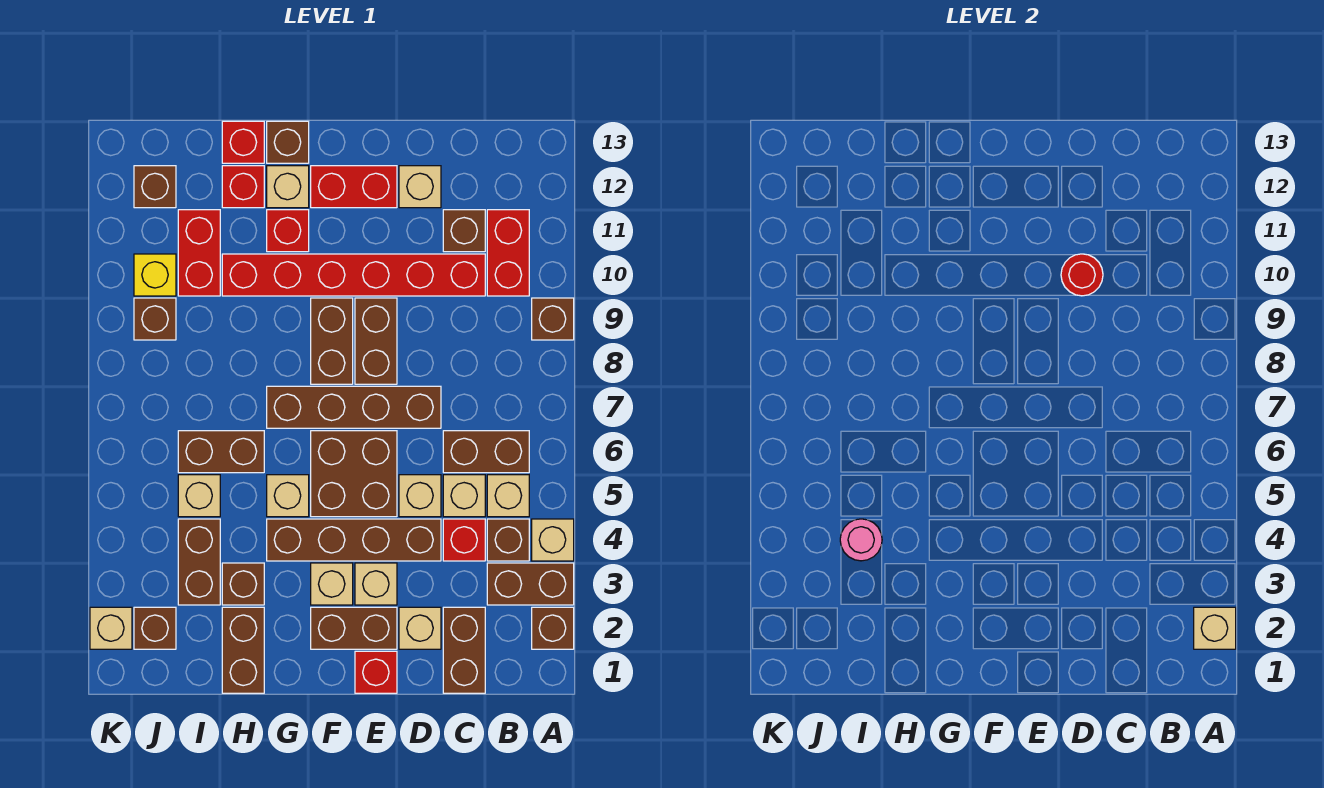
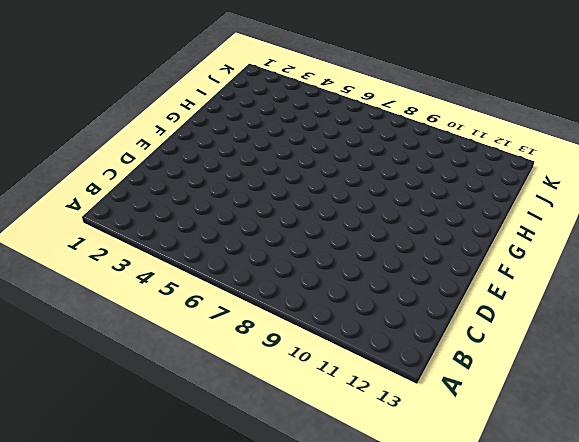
none -> brown 1x1 brick [532,607,574,649]
none -> brown 1x2 brick [487,563,574,605]
none -> tan 1x1 brick [532,519,574,561]
none -> brown 1x1 brick [532,298,574,340]

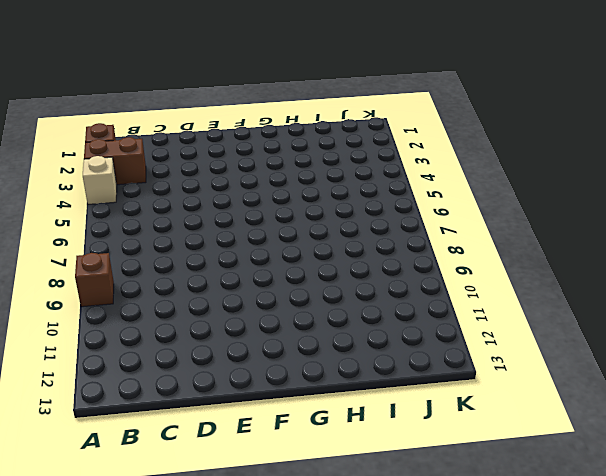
none -> brown 1x1 brick [487,519,529,561]
none -> tan 1x1 brick [487,475,529,517]
none -> brown 1x2 brick [443,431,529,473]
none -> red 1x2 brick [487,210,529,296]

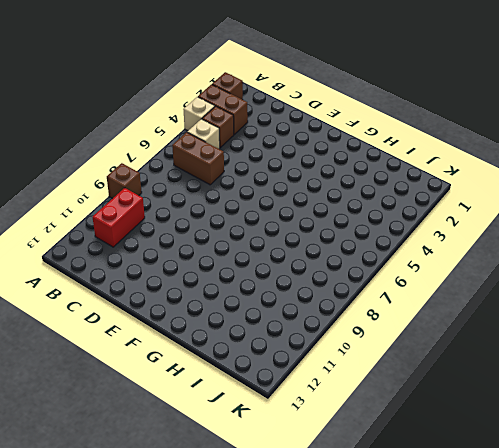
none -> brown 1x2 brick [443,607,485,693]
none -> red 1x1 brick [443,519,485,561]
none -> tan 1x1 brick [443,475,485,517]
none -> red 1x6 brick [222,254,485,296]

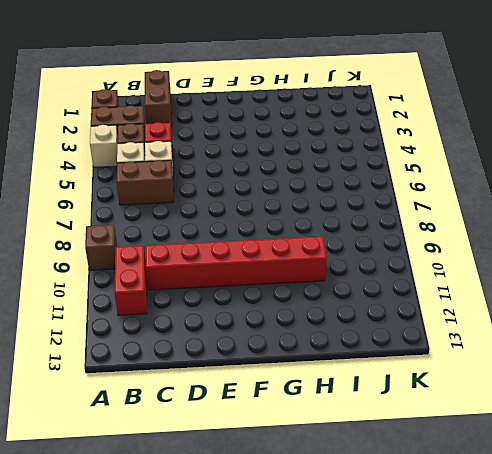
none -> brown 1x1 brick [443,210,485,252]
none -> tan 1x1 brick [399,607,441,649]
none -> brown 1x4 brick [267,519,441,561]
none -> tan 1x1 brick [399,475,441,517]

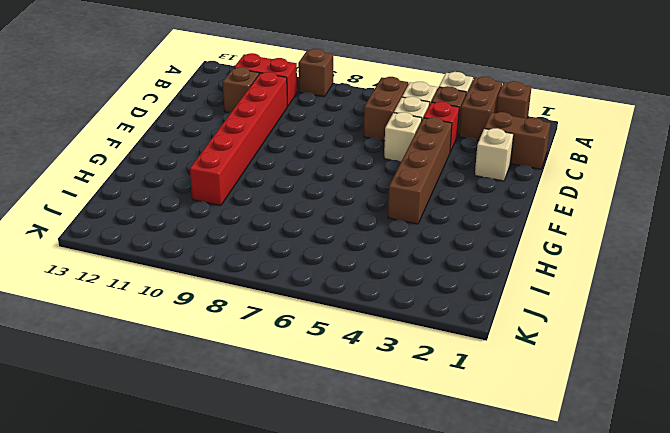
none -> brown 1x4 brick [267,386,441,428]
none -> tan 1x1 brick [399,166,441,208]
none -> red 1x1 brick [355,651,397,693]
none -> brown 1x2 brick [311,607,397,649]

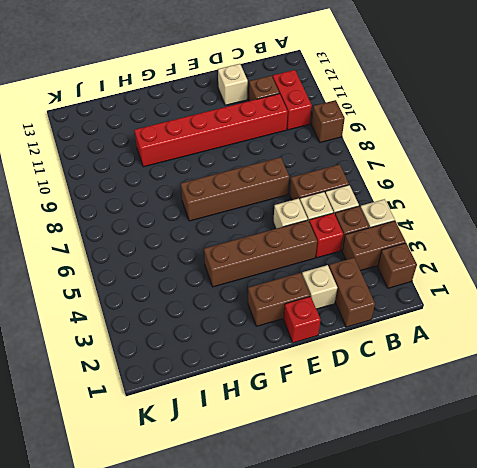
none -> tan 1x1 brick [355,563,397,605]
none -> brown 2x2 brick [311,431,397,517]
none -> brown 1x2 brick [355,298,397,384]
none -> red 1x2 brick [311,166,397,208]

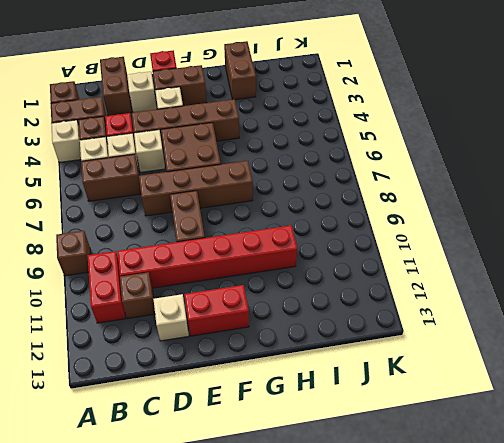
none -> tan 1x1 brick [311,563,353,605]
none -> brown 1x2 brick [311,298,353,384]
none -> tan 1x1 brick [267,475,309,517]
none -> red 1x1 brick [267,210,309,252]

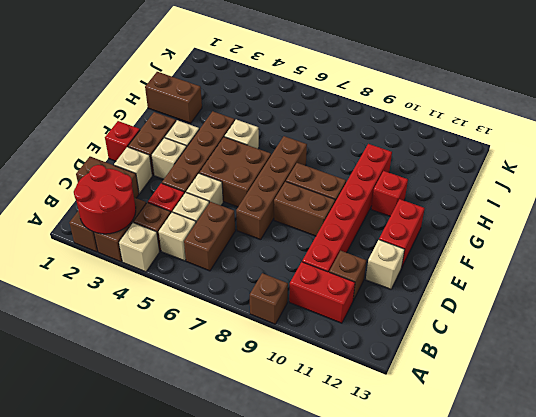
red 2x2 round brick [74,165,136,234] -> tan 1x1 brick [1194,607,1236,649]
none -> tan 1x1 brick [267,166,309,208]
none -> brown 1x1 brick [267,121,309,163]
none -> brown 1x1 brick [222,563,264,605]
none -> brown 1x2 brick [178,431,264,473]

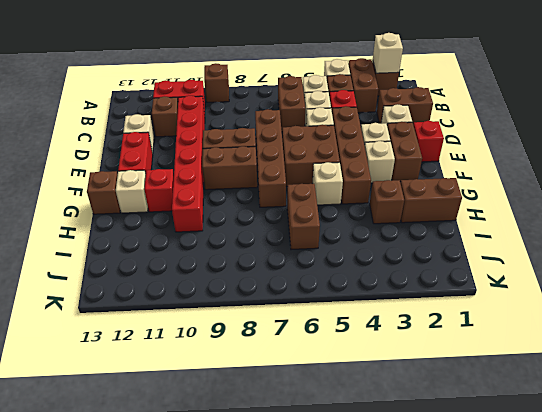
none -> red 1x1 brick [222,166,264,208]
none -> red 1x1 brick [222,121,264,163]
none -> brown 1x2 brick [178,519,220,605]
none -> tan 1x1 brick [178,475,220,517]

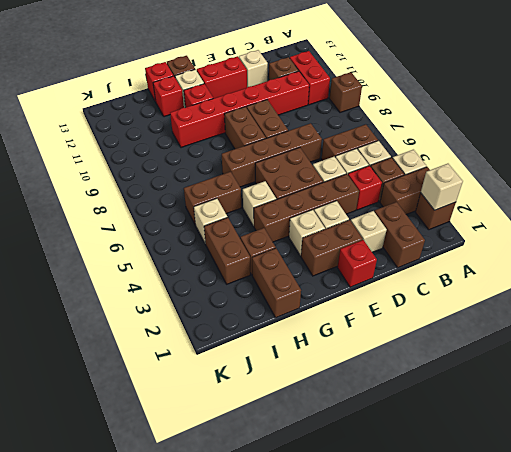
none -> red 1x2 brick [178,210,220,296]
none -> brown 1x1 brick [134,607,176,649]
none -> brown 1x1 brick [134,298,176,340]
none -> yellow 1x1 brick [134,254,176,296]

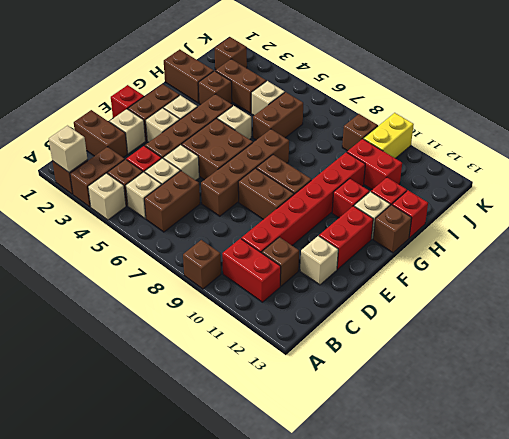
yellow 1x2 brick [363,113,414,158] -> yellow 1x1 brick [134,254,176,296]
none -> brown 1x1 brick [134,166,176,208]
none -> tan 1x1 brick [90,607,132,649]
none -> red 1x1 round brick [1061,254,1103,296]
none -> pink 1x1 round brick [840,519,882,561]

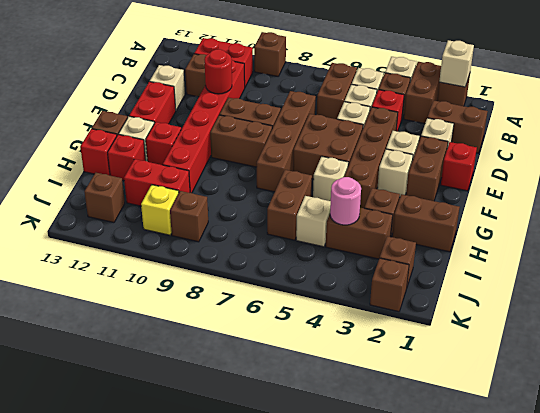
brown 1x1 brick [370,258,409,312] -> tan 1x1 brick [90,607,132,649]

